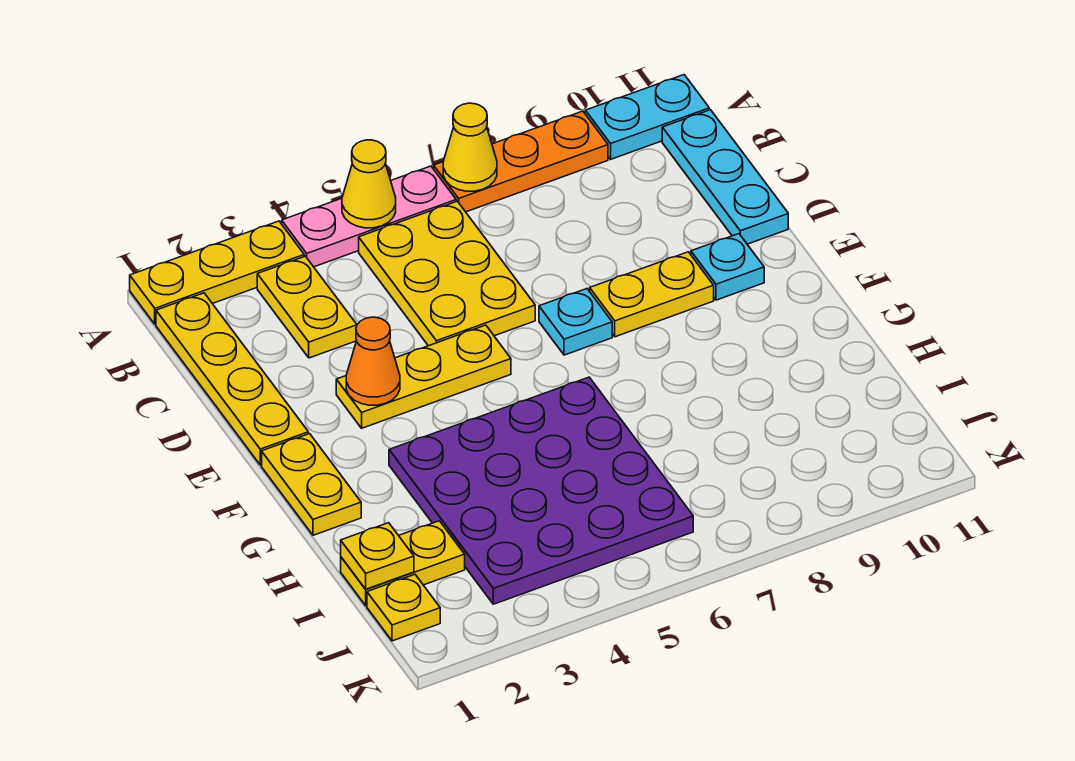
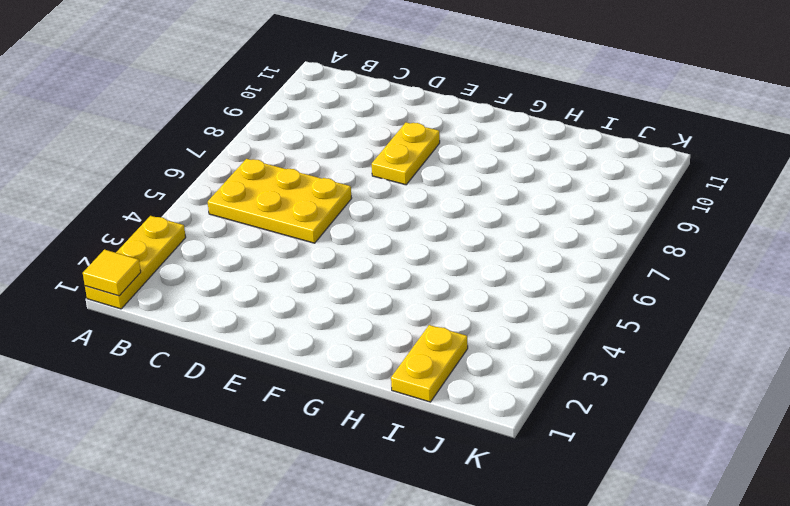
yellow 1x1 tile [83,250,141,296] -> none
none -> pink 1x3 plate [282,166,456,267]
none -> orange 1x3 plate [434,111,608,212]
none -> cyan 1x2 plate [585,75,709,159]

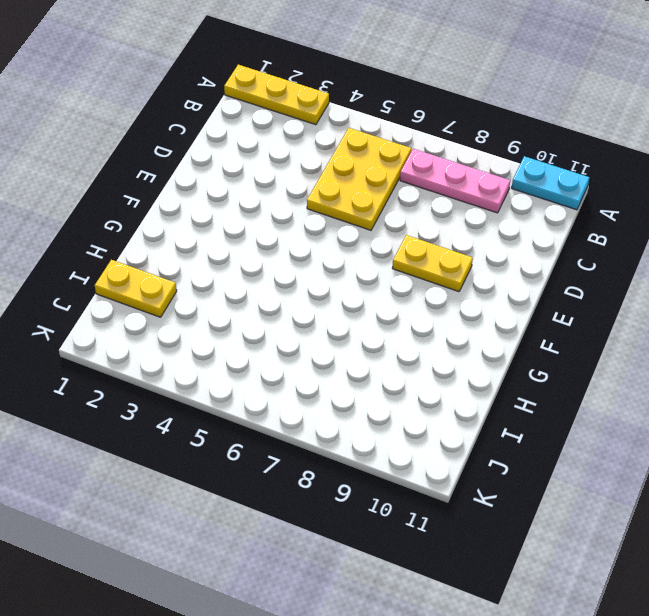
pink 1x3 plate [400,149,510,213] -> pink 1x3 plate moved to [282,166,456,267]
none -> orange 1x3 plate [434,111,608,212]
none -> yellow 1x4 plate [156,293,308,465]
none -> yellow 1x2 plate [257,256,357,358]

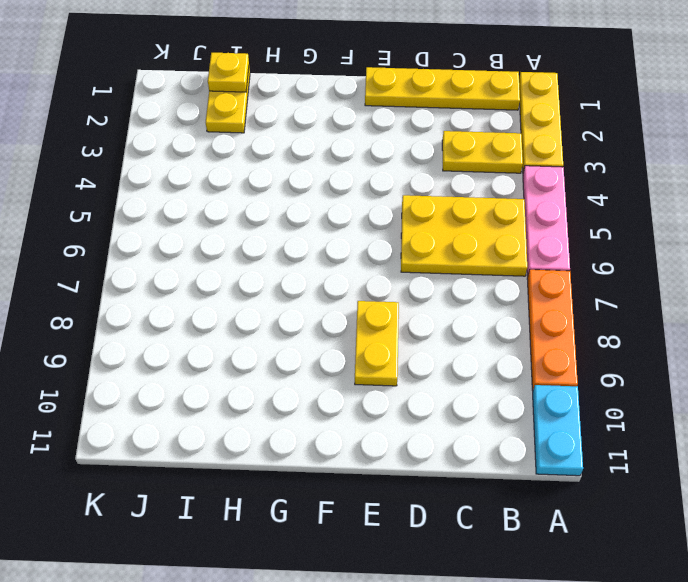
none -> cyan 1x3 plate [662,110,788,244]
none -> yellow 1x3 plate [336,325,511,428]
none -> cyan 1x1 plate [539,289,612,355]

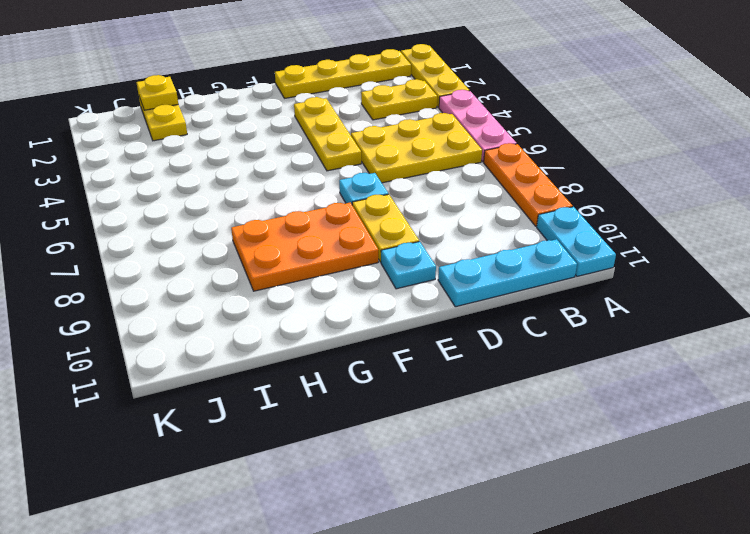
orange 2x3 plate [231,203,378,291] -> none
none -> yellow 1x2 plate [262,434,361,535]
none -> purple 4x4 plate [389,377,693,604]
none -> yellow 1x1 plate [367,574,440,641]

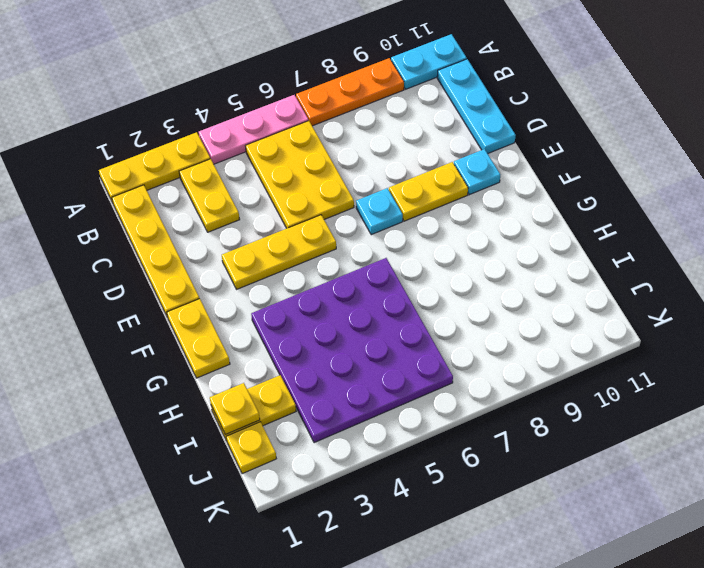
none -> yellow 1x1 cone [342,140,396,228]
none -> yellow 1x1 cone [443,103,497,191]
none -> orange 1x1 cone [346,317,400,405]

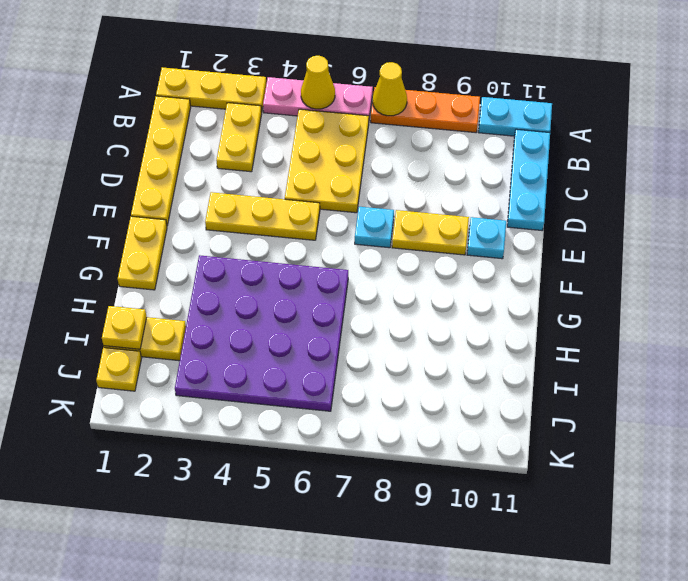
none -> orange 1x1 cone [346,317,400,405]

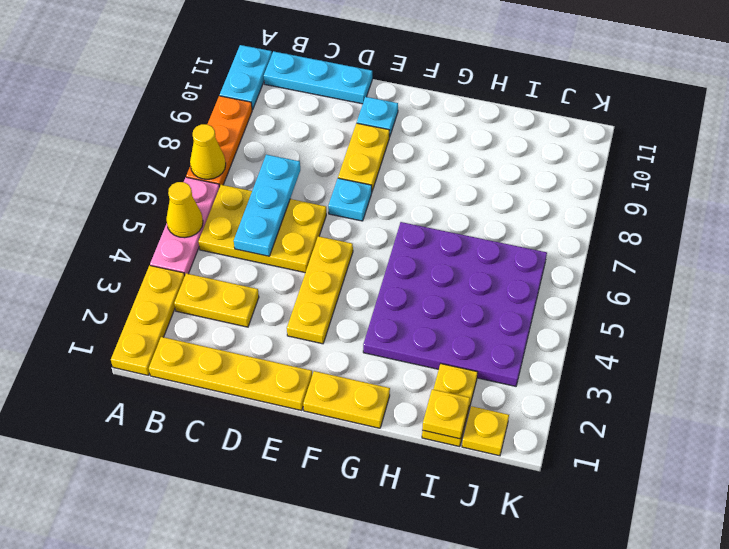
cyan 1x3 plate [234,155,300,256] -> none
none -> orange 1x1 cone [346,317,400,405]

